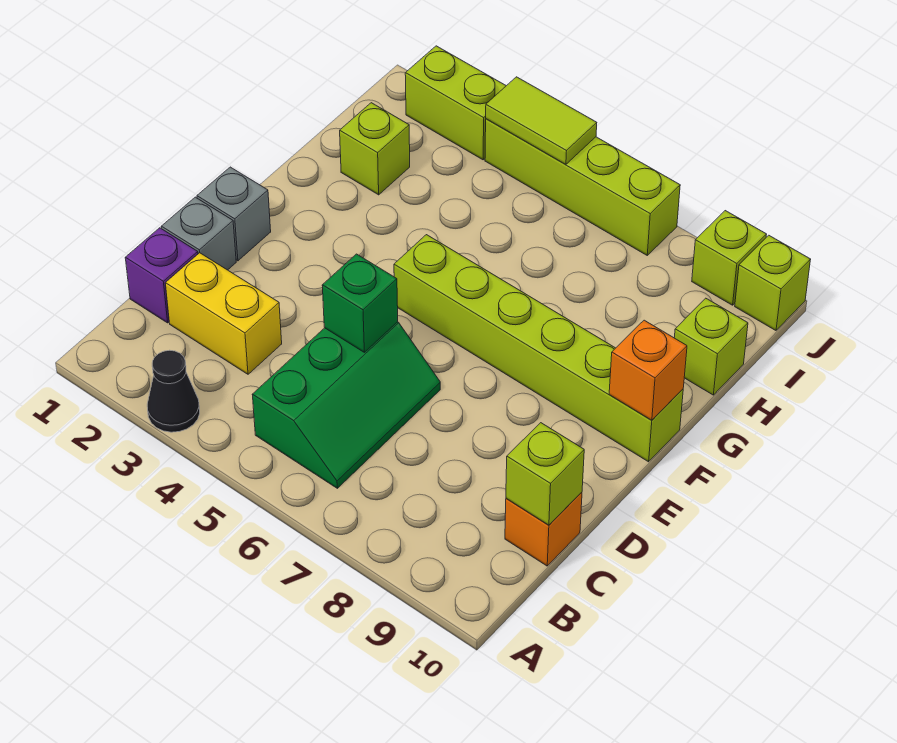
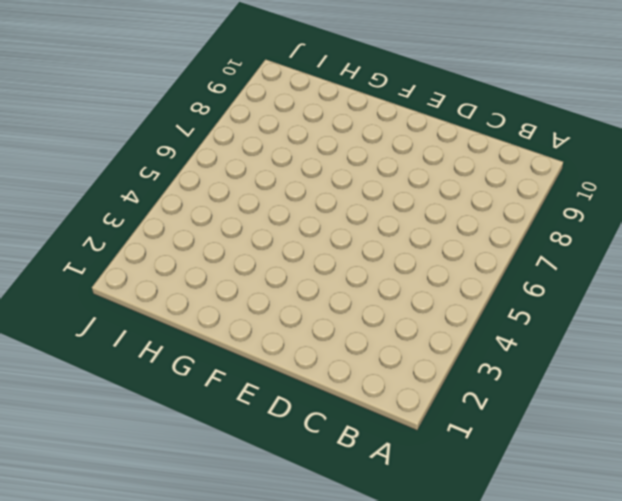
none -> black 1x1 cone [147,350,200,432]
none -> green 2x3 slope [252,322,440,488]
none -> purple 1x1 brick [125,228,198,323]

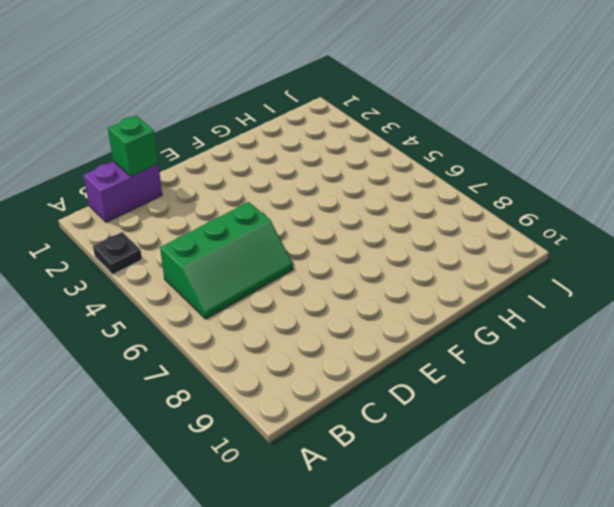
black 1x1 plate [93,232,142,274] -> black 1x1 cone [147,350,200,432]
purple 1x2 brick [83,161,162,222] -> purple 1x1 brick [125,228,198,323]
green 1x1 brick [108,116,158,176] -> green 1x1 brick moved to [322,254,398,352]
none -> yellow 1x2 brick [165,253,282,374]
none -> orange 1x1 brick [505,492,582,566]
none -> grey 1x1 brick [161,197,236,270]

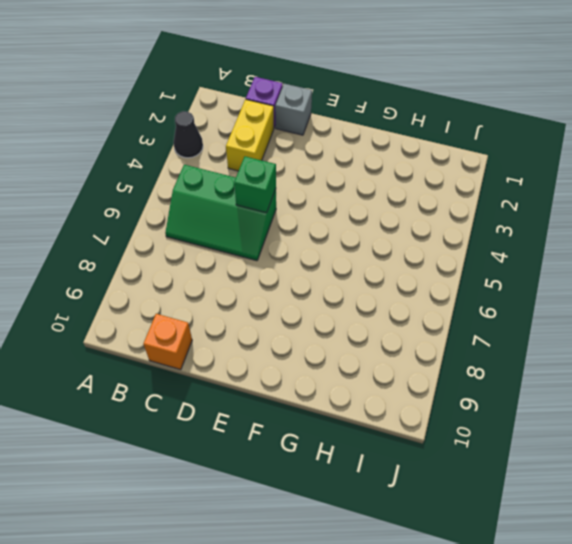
none -> grey 1x1 brick [197,167,271,261]
none -> lime 1x6 brick [394,235,683,462]
none -> lime 1x1 brick [340,103,410,195]

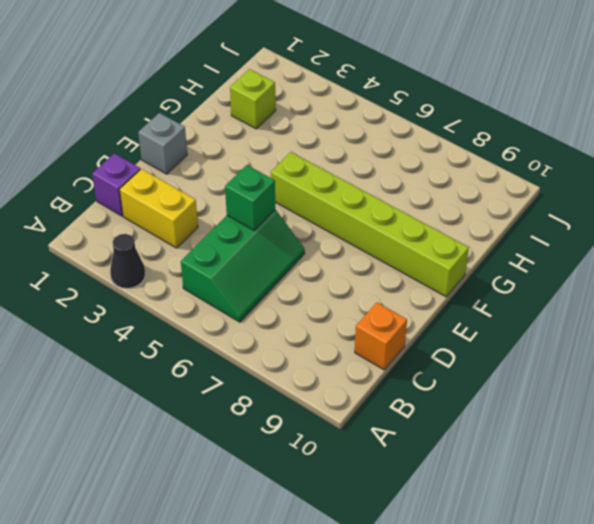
none -> grey 1x1 brick [161,197,236,270]
none -> lime 1x1 brick [674,298,748,395]
none -> lime 1x2 brick [405,46,506,160]

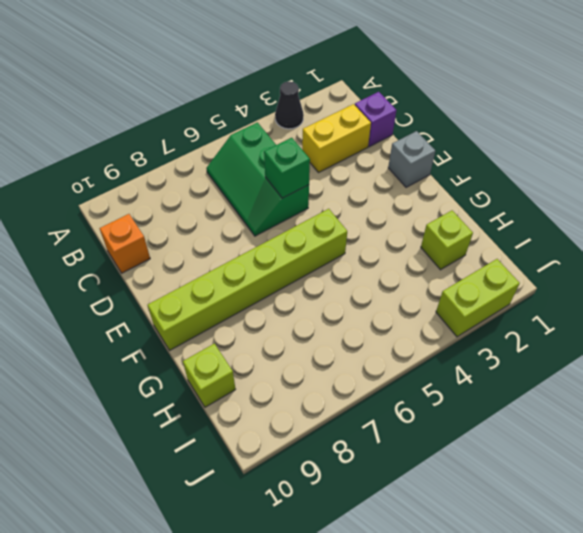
none -> grey 1x1 brick [161,197,236,270]
none -> lime 1x4 brick [485,119,680,255]
none -> lime 1x1 brick [692,211,767,305]

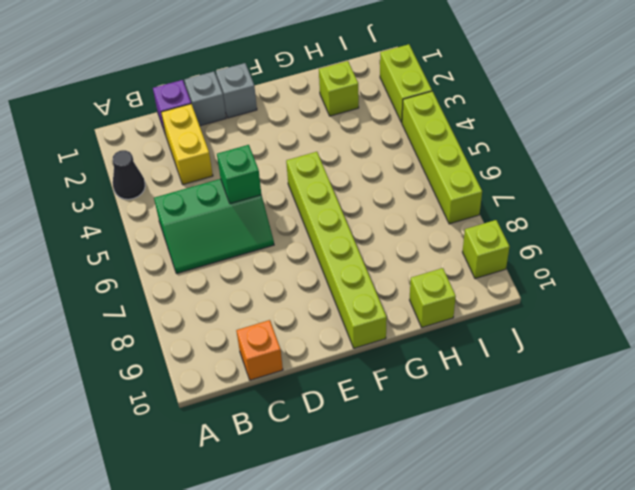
none -> lime 1x1 brick [735,235,811,330]
none -> lime 1x1 brick [506,423,584,525]
none -> orange 1x1 brick [609,320,687,420]

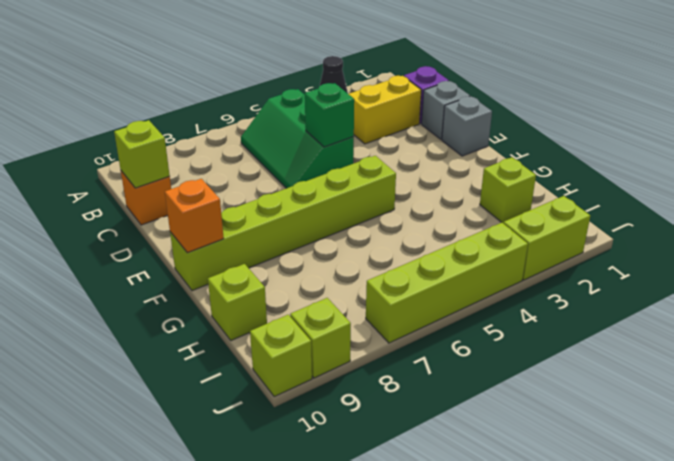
none -> lime 1x2 tile [486,77,597,164]

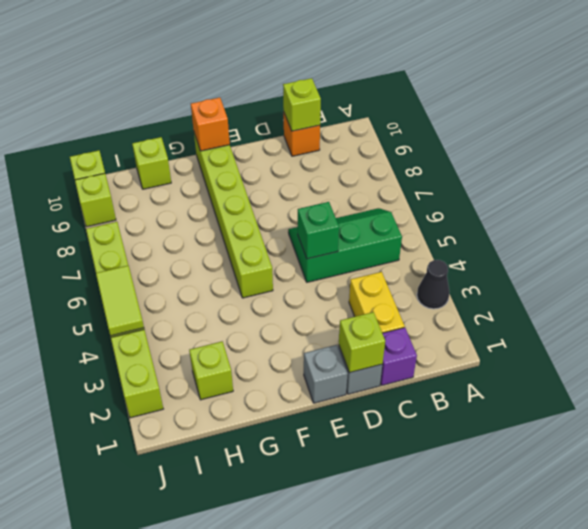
lime 1x1 brick [339,312,385,373] -> none

